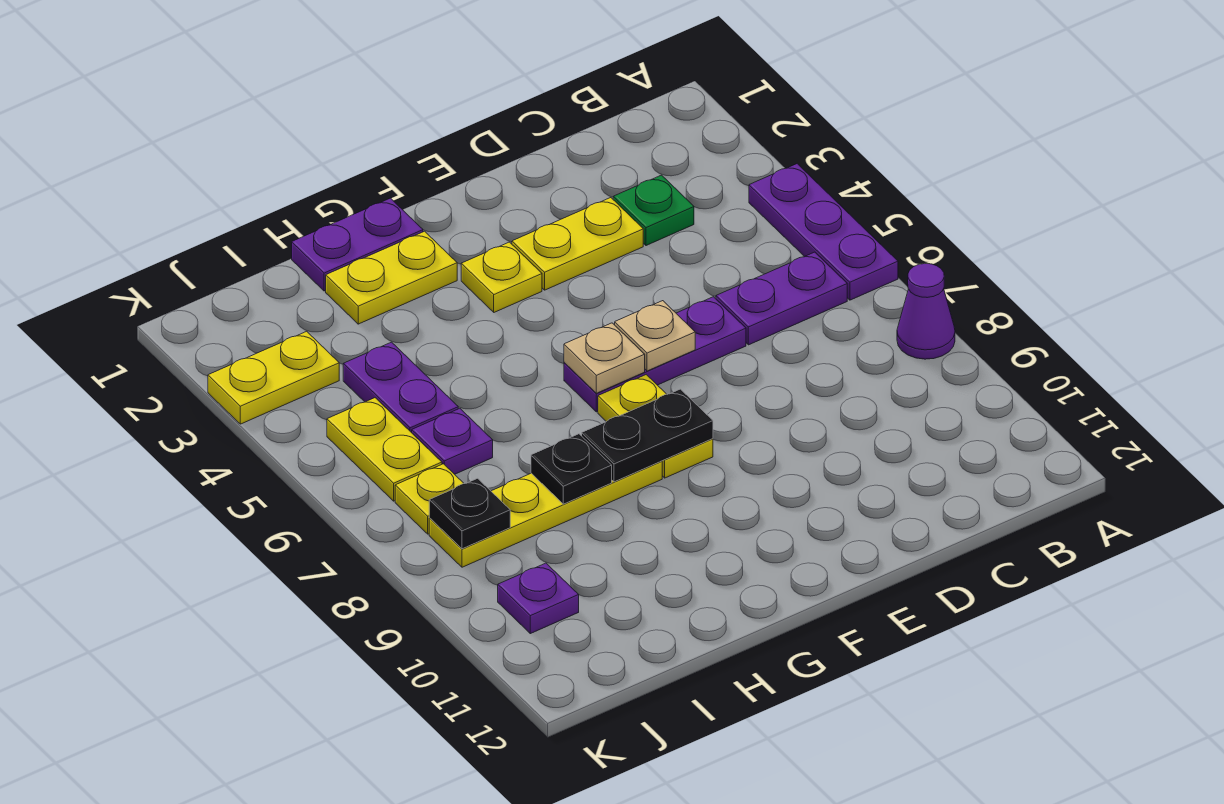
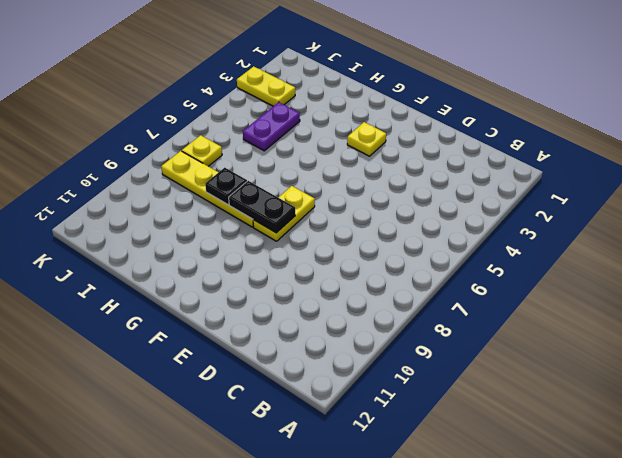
none -> purple 1x3 plate [749,164,898,300]
none -> purple 1x1 cone [897,264,955,359]
none -> purple 1x2 plate [716,252,847,345]

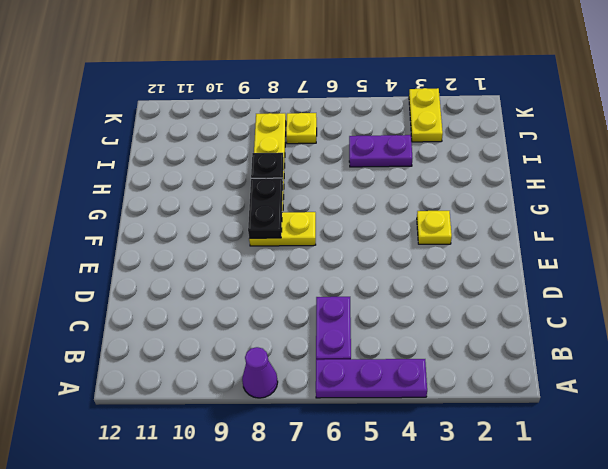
none -> green 1x1 plate [613,175,694,246]
none -> yellow 1x2 plate [512,198,643,290]
none -> purple 1x3 plate [564,297,746,412]

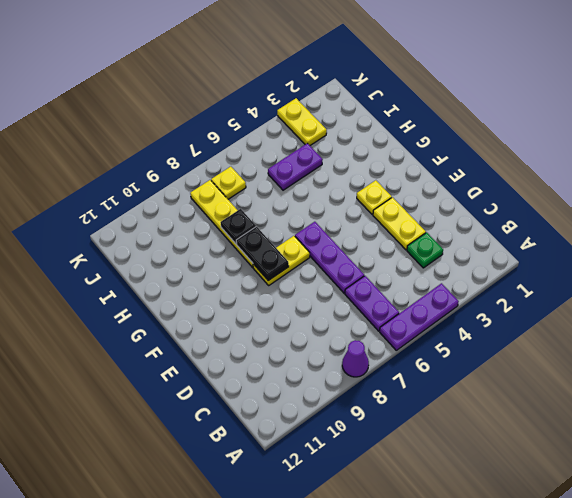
none -> purple 1x2 plate [292,198,423,291]
none -> yellow 1x2 plate [326,231,457,324]
none -> purple 1x1 plate [412,409,493,474]

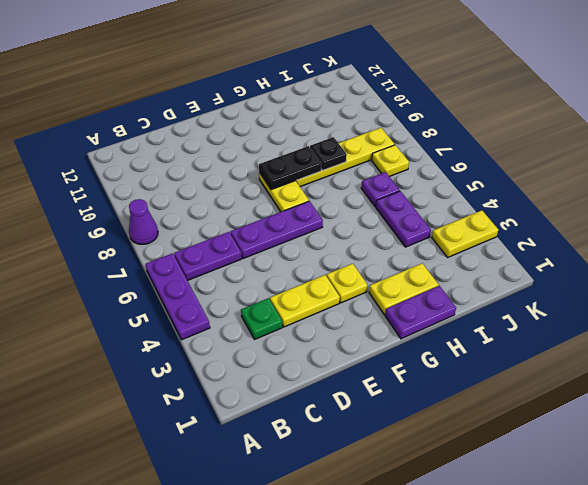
none -> yellow 1x2 plate [327,398,442,501]
none -> purple 1x1 plate [498,563,579,634]
none -> tan 1x1 plate [615,301,695,371]

